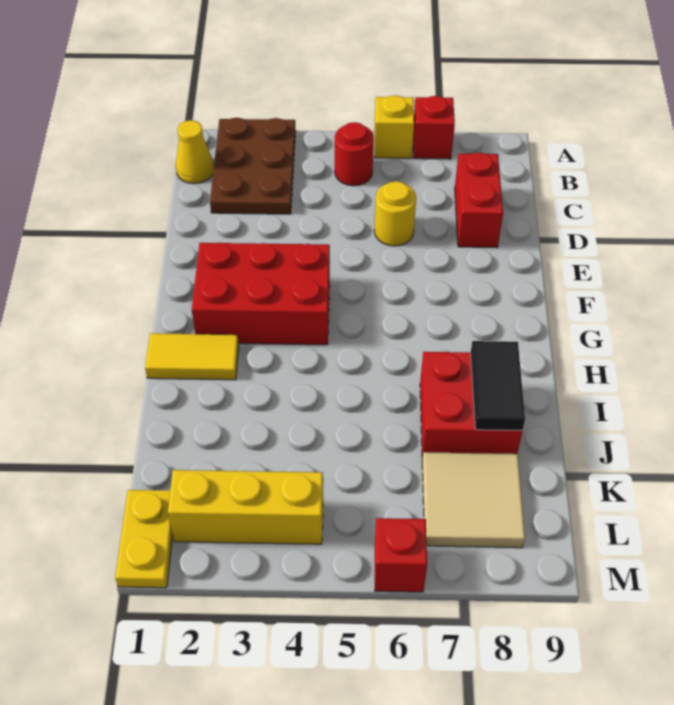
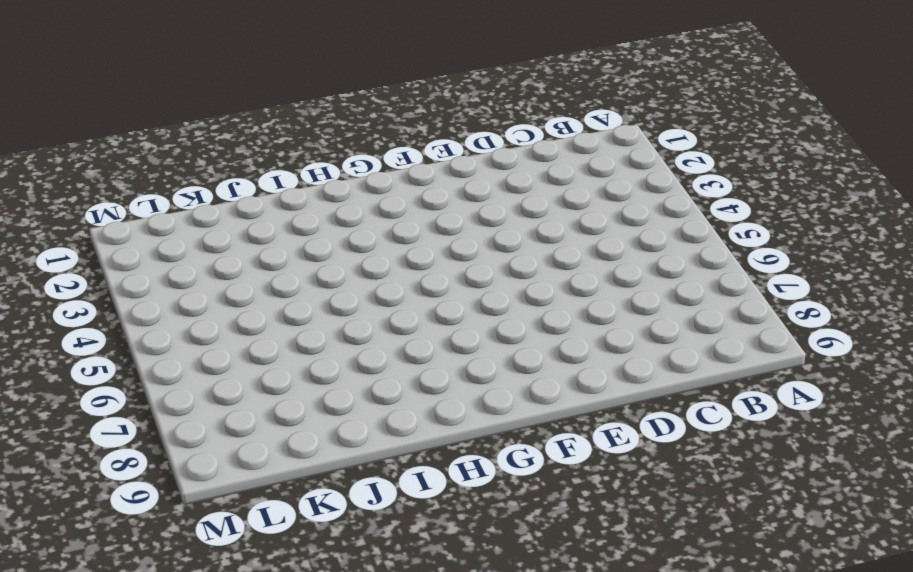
none -> brown 2x3 plate [210,118,296,214]
none -> yellow 1x1 brick [374,95,414,158]
none -> red 1x1 brick [413,96,455,159]

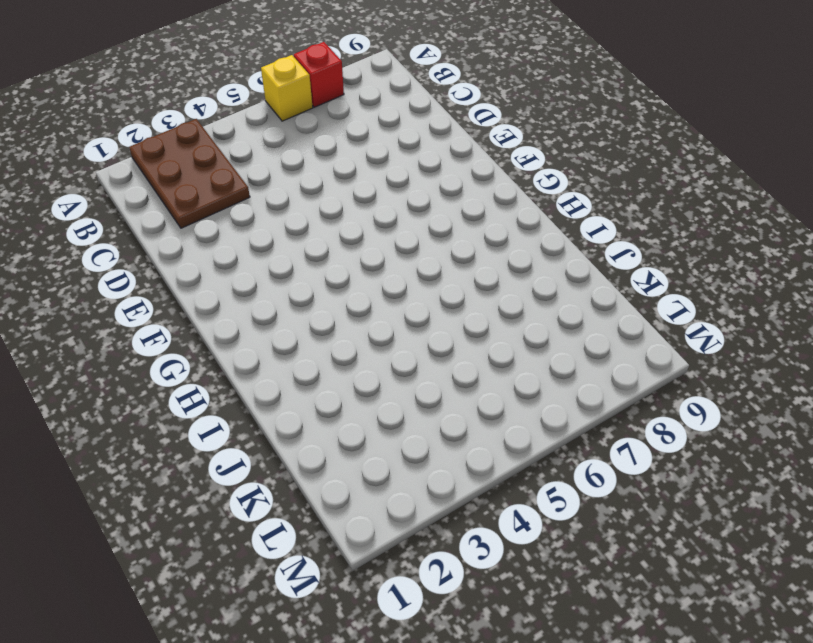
none -> yellow 1x1 cone [176,120,214,184]
none -> red 1x1 round brick [335,122,374,186]
none -> red 1x2 brick [455,153,503,247]

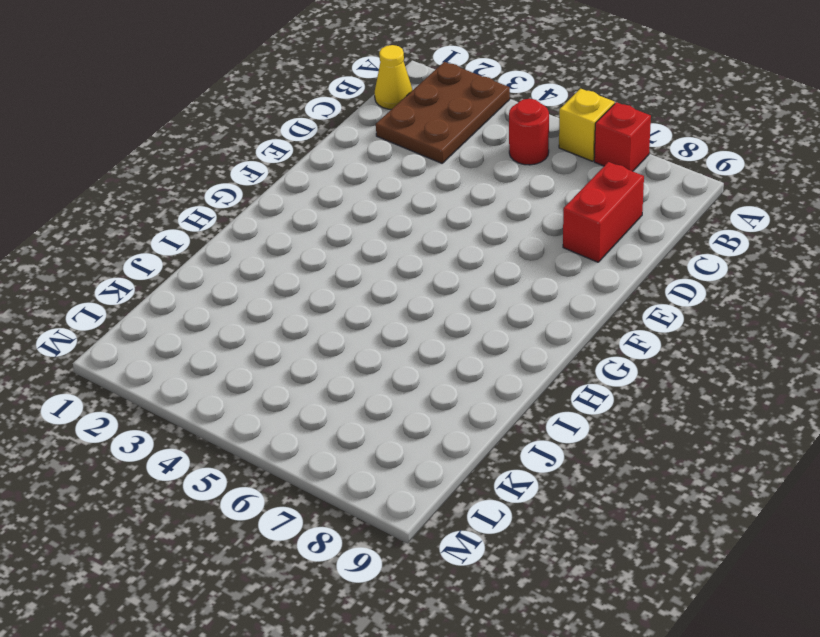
none -> yellow 1x1 round brick [374,181,416,246]
none -> red 2x3 brick [192,243,330,345]
none -> yellow 1x2 tile [145,333,239,380]

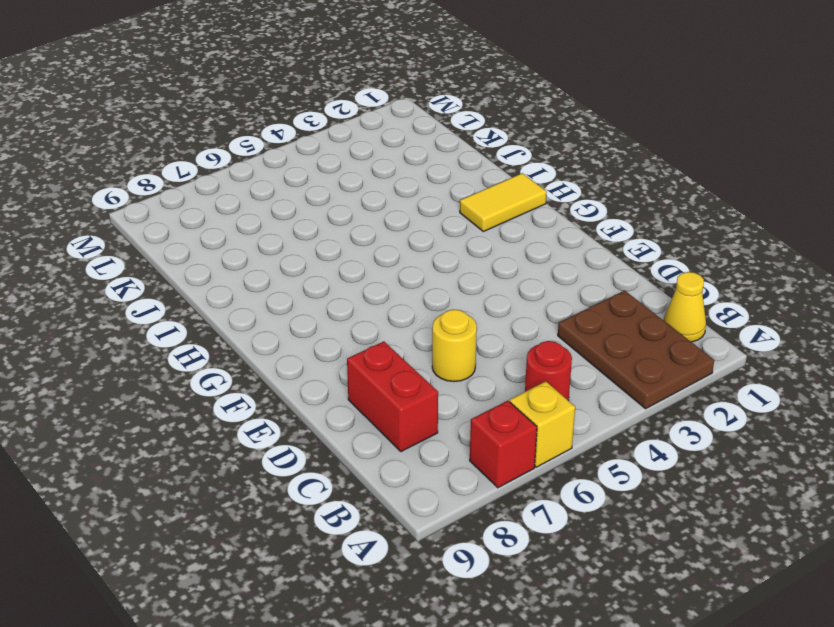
none -> red 2x3 brick [192,243,330,345]
none -> red 2x2 brick [420,352,522,460]
none -> tan 2x2 tile [422,452,525,548]

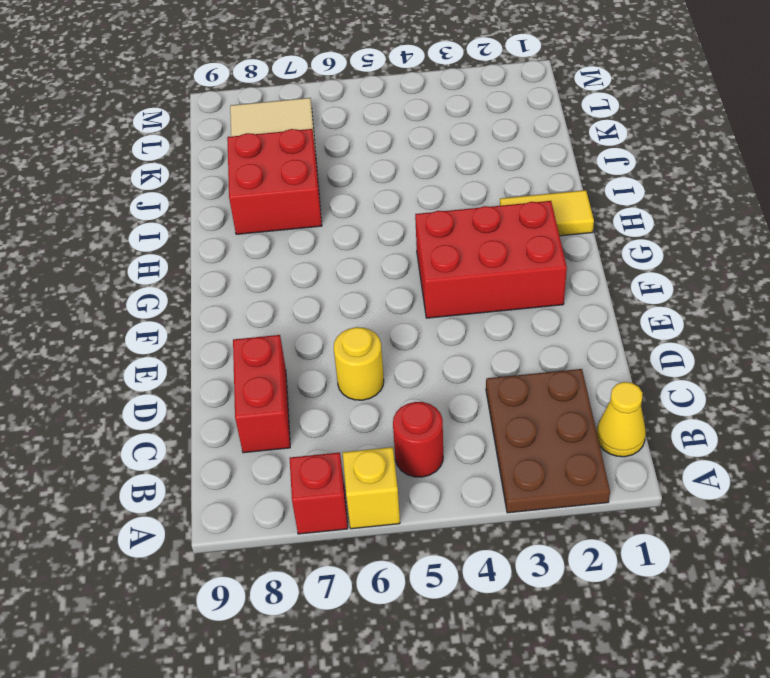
none -> yellow 1x2 plate [115,490,173,588]
none -> yellow 1x3 brick [168,470,323,544]
none -> red 1x1 brick [375,518,427,592]

